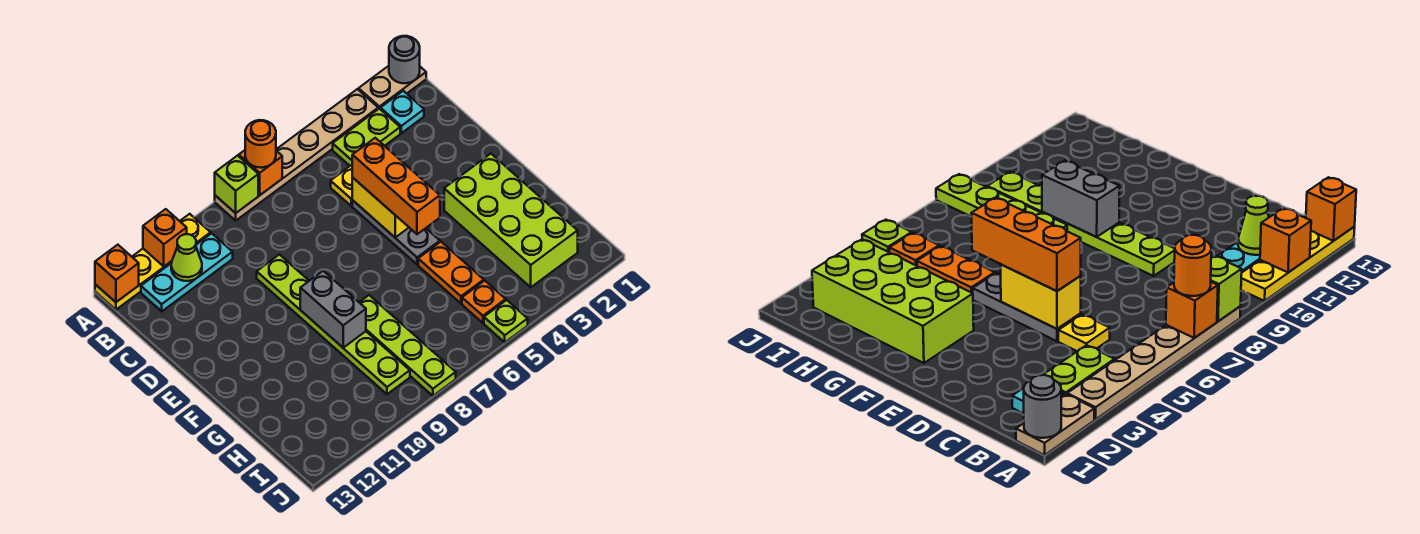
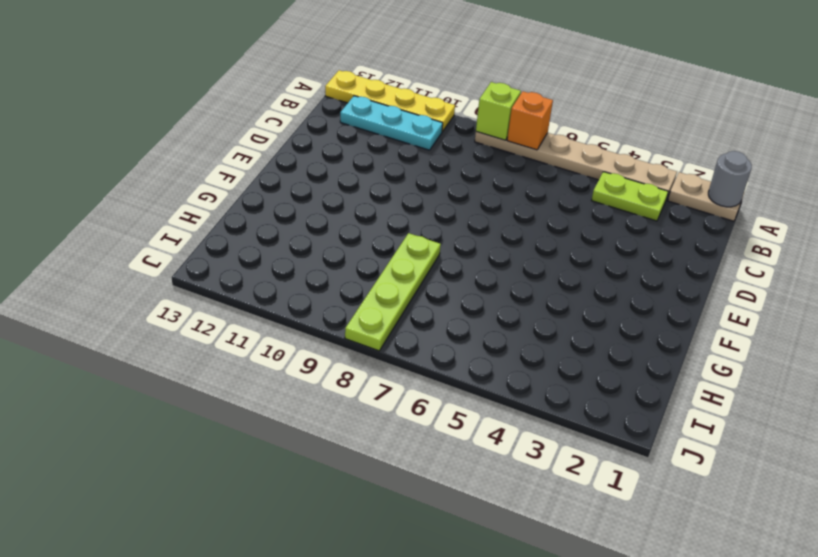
none -> cyan 1x1 plate [380,91,424,133]
none -> yellow 1x1 plate [331,165,353,206]
none -> grey 1x3 plate [352,200,440,265]

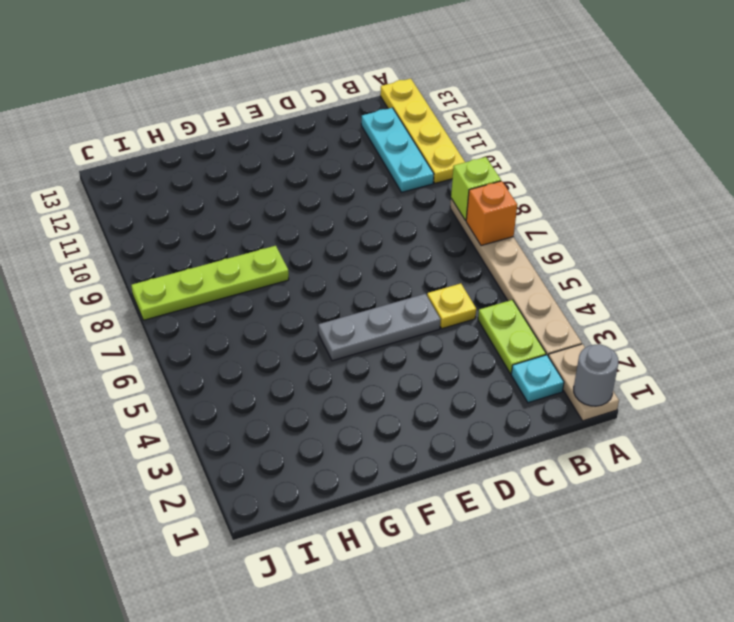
none -> lime 1x6 plate [257,255,410,394]
none -> lime 2x4 brick [444,154,578,287]
none -> orange 1x2 plate [418,242,484,303]

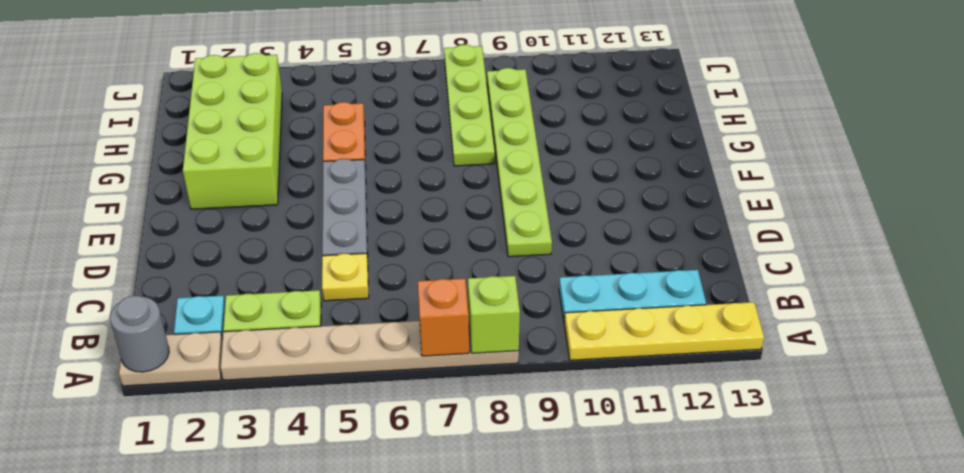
none -> orange 1x1 plate [462,281,506,323]
none -> lime 1x1 plate [484,300,528,342]
none -> orange 1x1 brick [143,209,187,266]

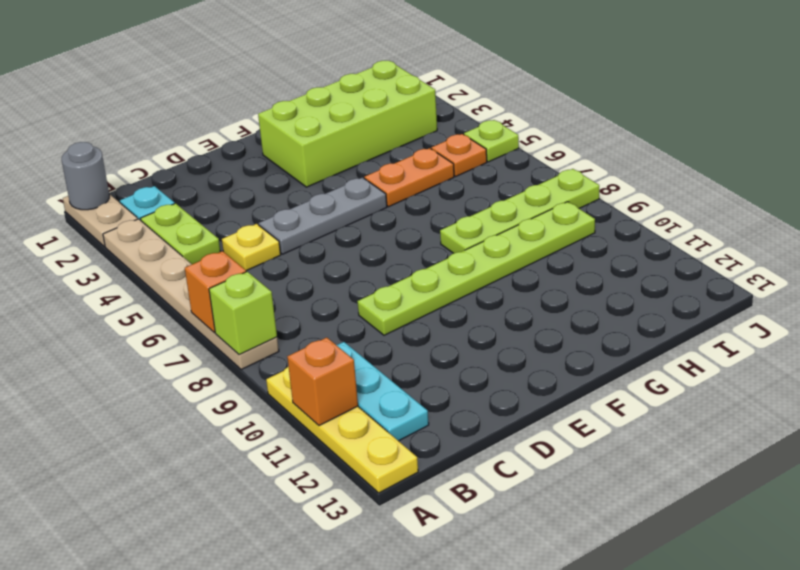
none -> orange 1x1 brick [95,245,139,302]
none -> lime 1x1 cone [171,234,202,281]
none -> yellow 1x2 brick [352,178,409,237]

